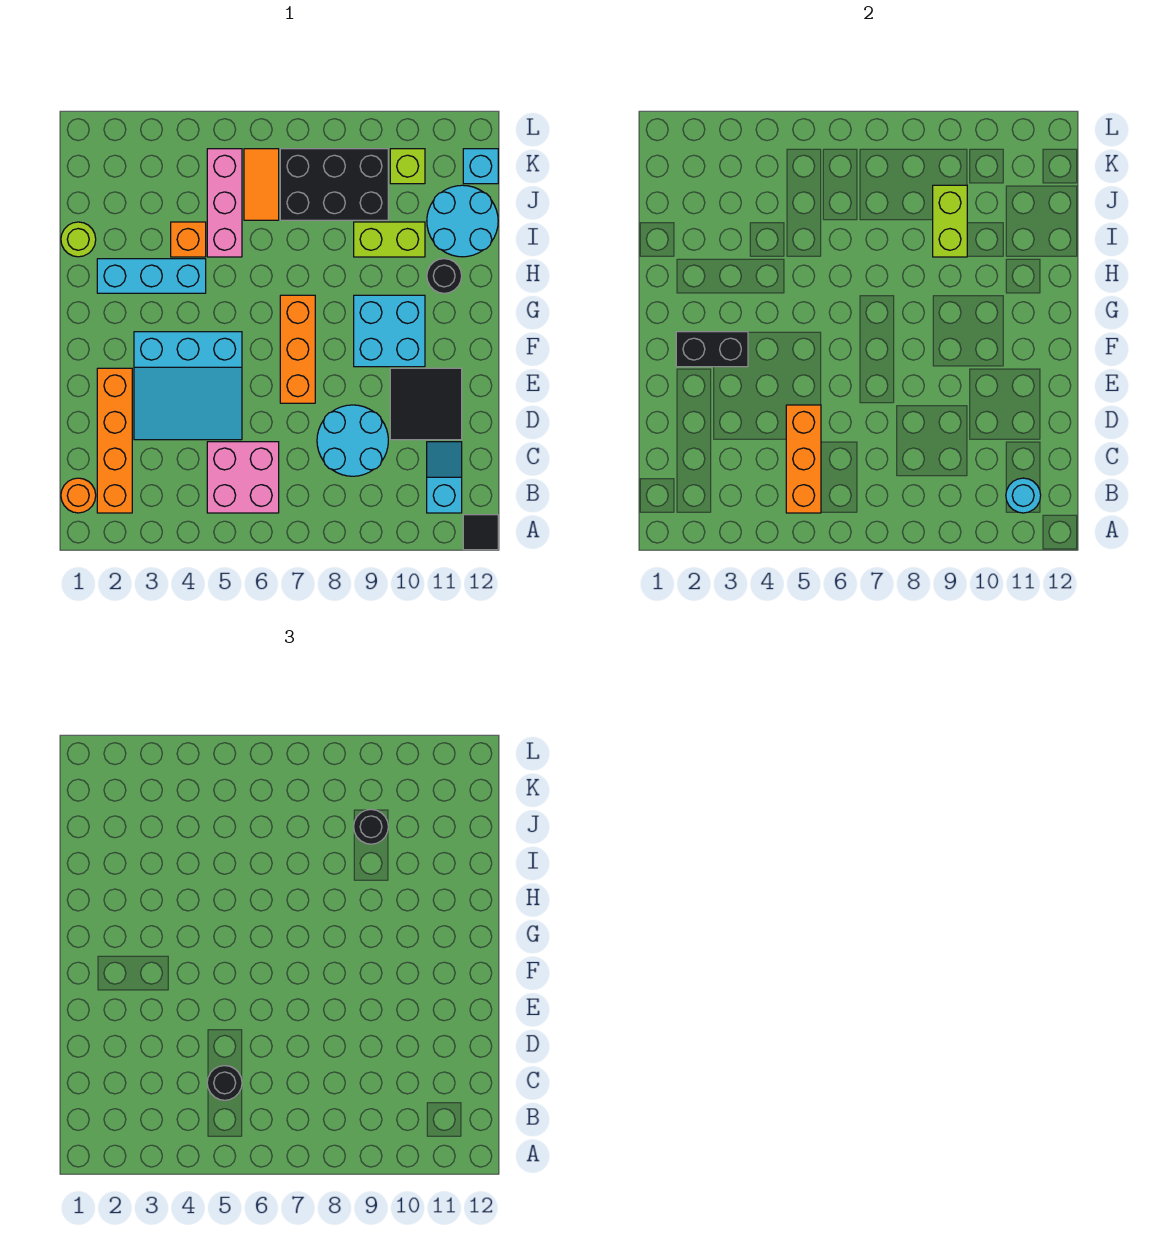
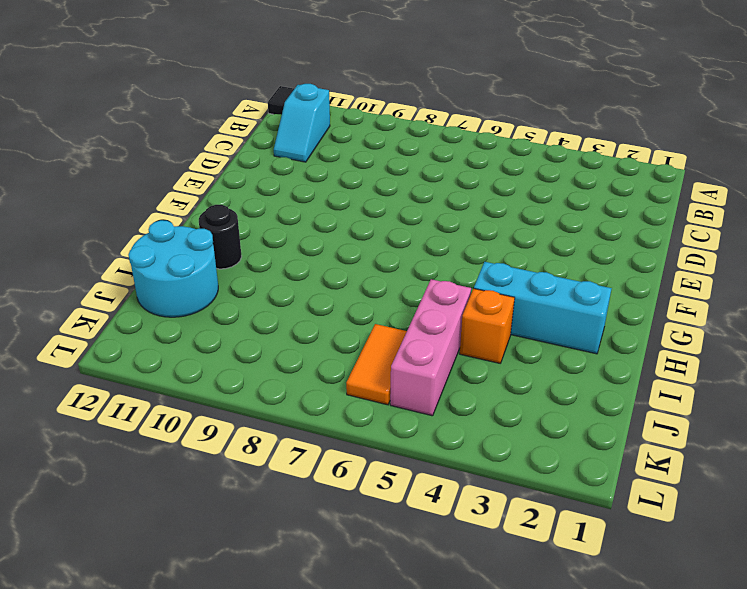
none -> orange 1x1 round brick [61,478,96,513]
none -> orange 1x4 brick [97,368,132,513]
none -> pink 2x2 brick [207,442,279,513]

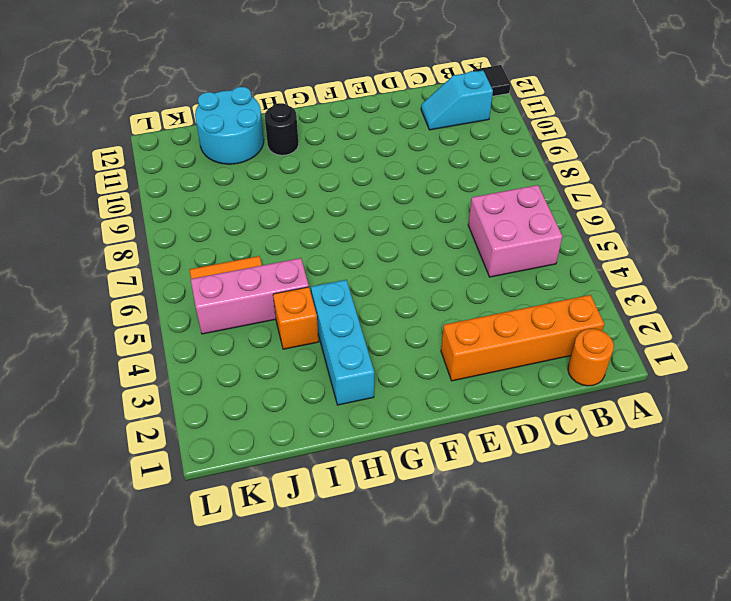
none -> cyan 2x2 round brick [317,405,388,476]
none -> cyan 3x3 slope [134,332,242,440]
none -> black 2x2 tile [390,368,462,440]

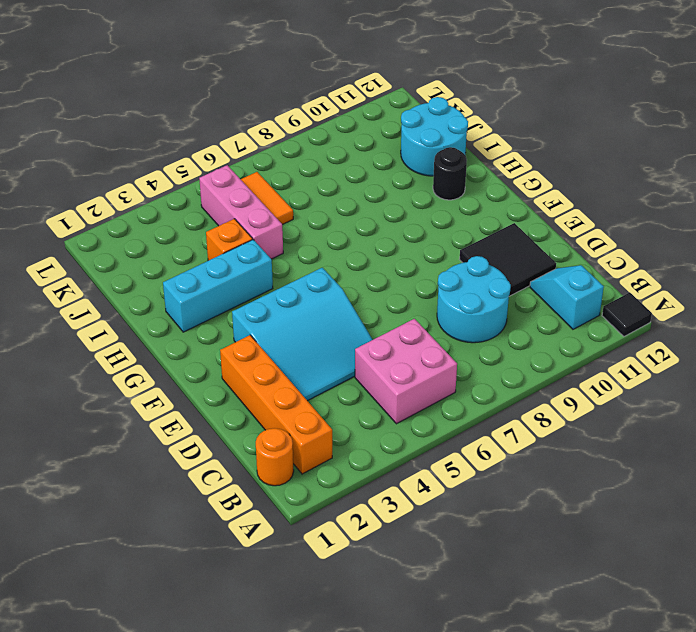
none -> orange 1x3 brick [280,295,315,403]
none -> cyan 2x2 brick [354,295,425,367]
none -> lime 1x1 round brick [61,222,96,257]

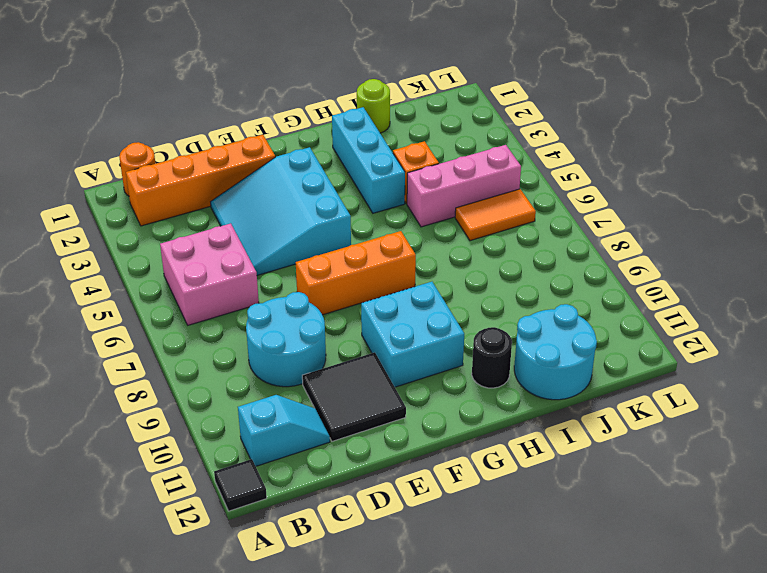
none -> lime 1x2 brick [354,222,425,257]
none -> black 2x3 brick [280,149,388,220]
none -> lime 1x1 brick [390,149,425,184]

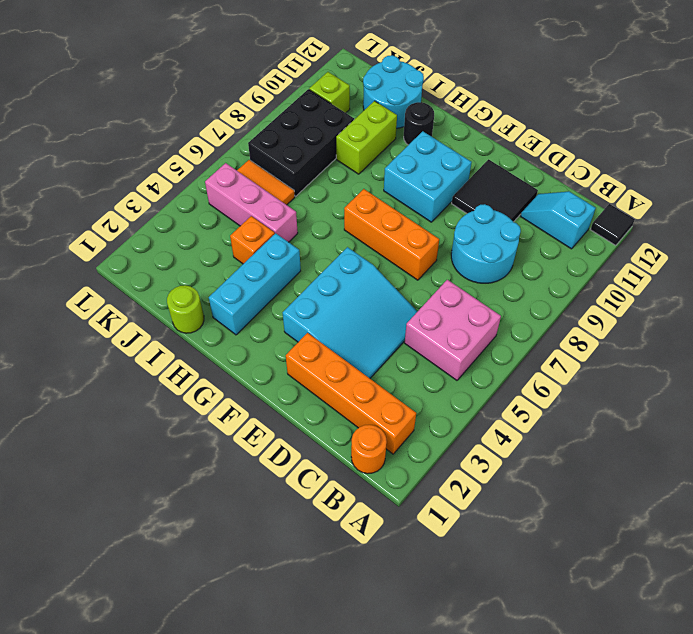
none -> cyan 1x1 brick [463,149,498,184]
none -> orange 1x3 brick [786,405,821,513]
none -> cyan 1x1 round brick [1006,478,1041,513]

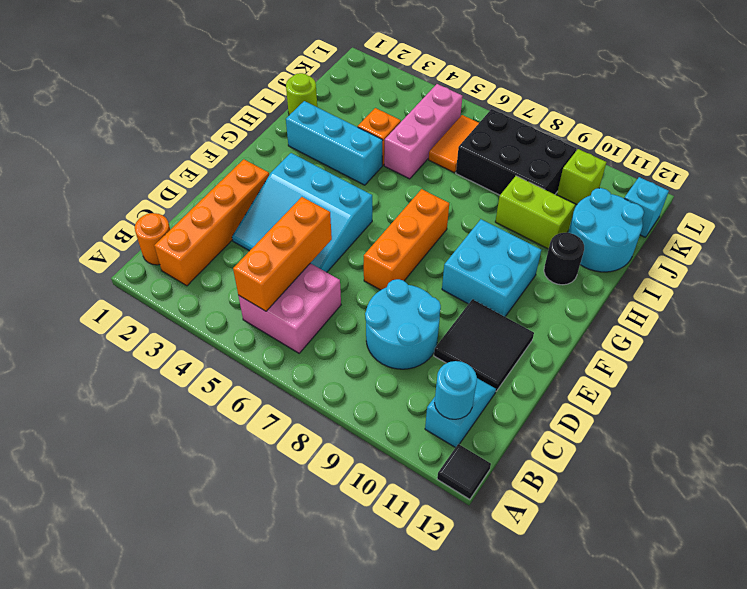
none -> black 1x2 brick [676,332,748,367]
none -> lime 1x2 brick [933,185,967,257]
none -> black 1x1 round brick [207,1066,242,1100]

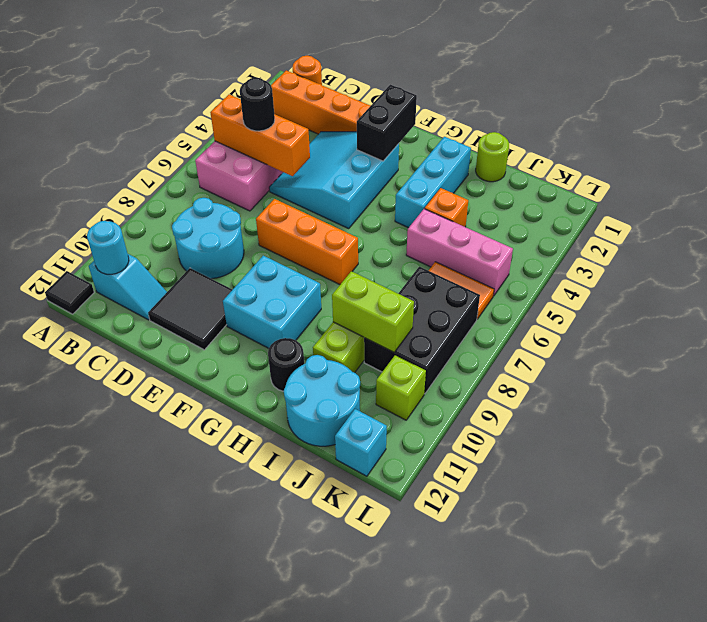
none -> black 1x1 round brick [354,809,388,844]

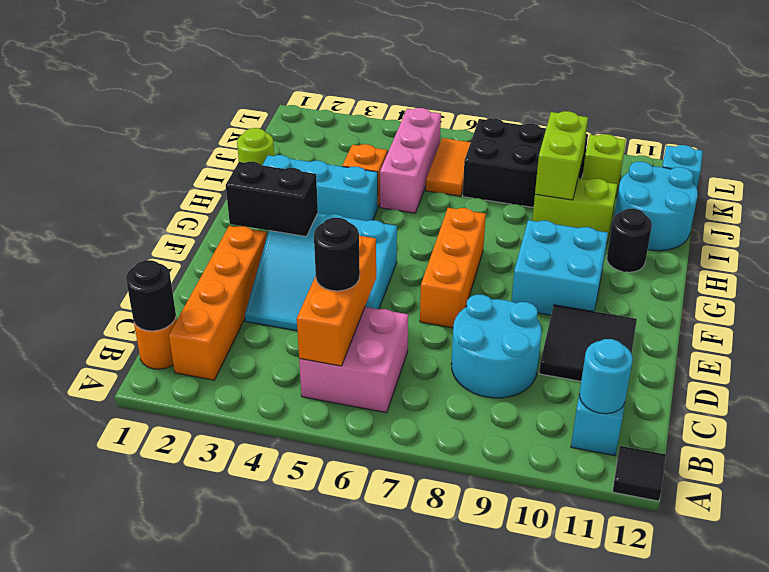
black 1x1 round brick [126,260,176,331] -> black 1x1 round brick moved to [354,809,388,844]

